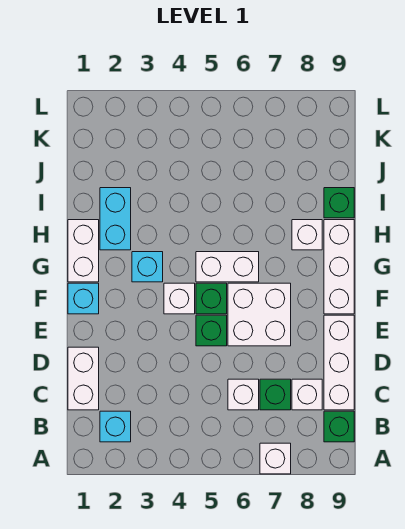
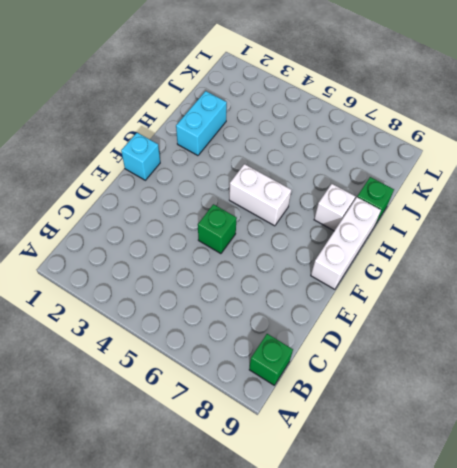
none -> white 1x1 brick [260,443,291,474]
none -> cyan 1x1 brick [100,411,131,442]
none -> white 1x2 brick [68,347,99,410]

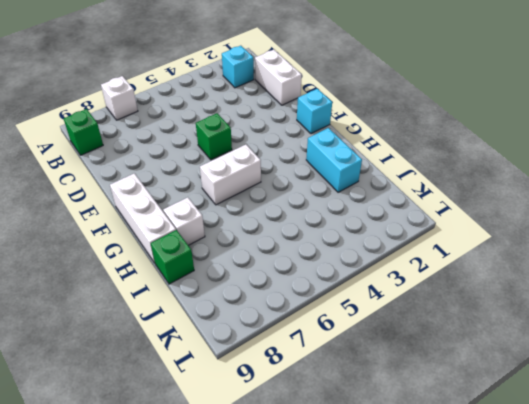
none -> white 1x1 brick [228,379,259,410]
none -> green 1x1 brick [260,379,291,410]
none -> white 1x1 brick [292,379,322,410]

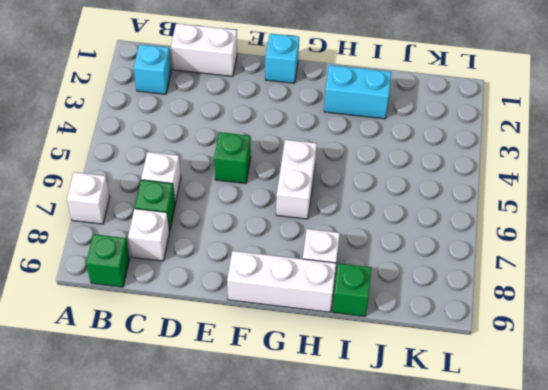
none -> white 1x3 brick [324,315,354,410]
none -> white 2x2 brick [228,283,291,346]
none -> white 1x1 brick [164,283,195,314]

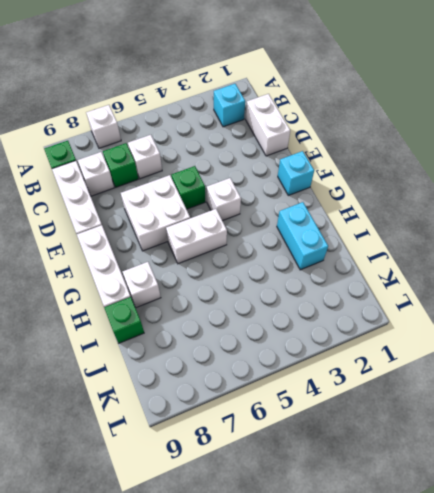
none -> green 1x1 brick [196,283,227,314]
none -> white 1x2 brick [68,220,99,282]
none -> cyan 1x1 brick [132,252,163,282]

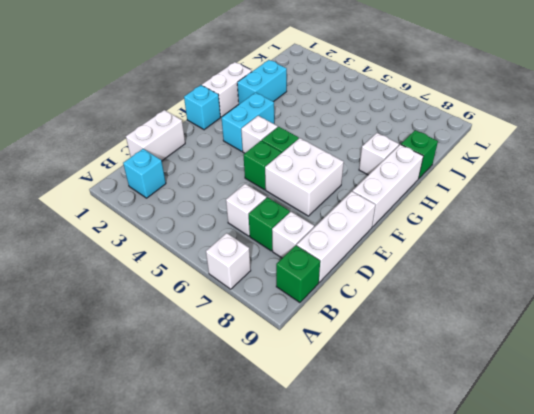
cyan 1x2 brick [222,92,274,151] -> cyan 1x1 brick [132,252,163,282]
none -> white 1x2 brick [196,252,259,282]

